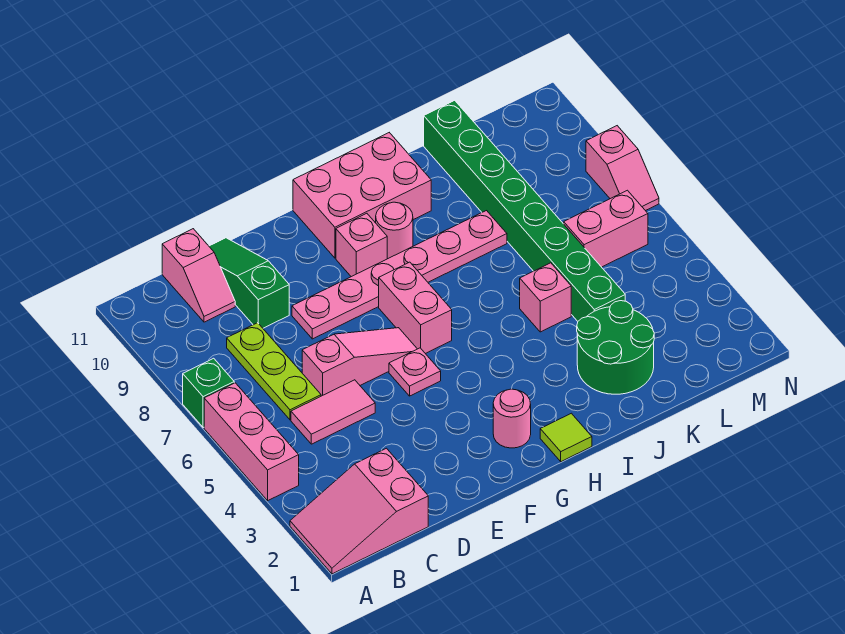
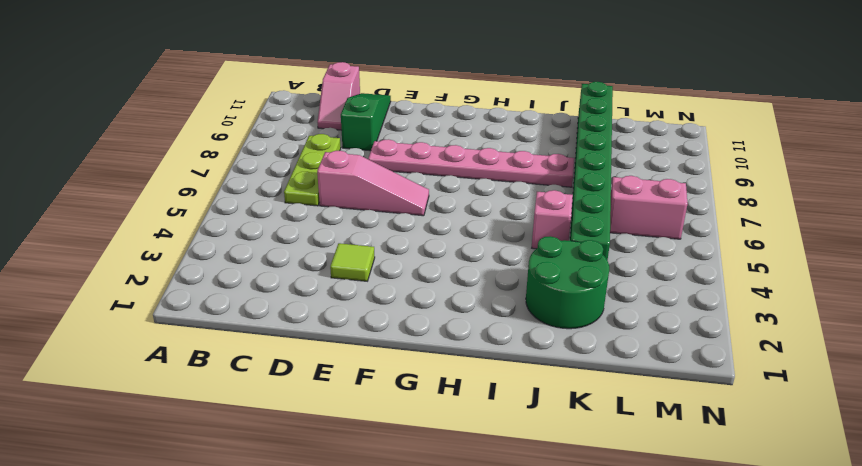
lime 1x1 tile [330,243,375,281] -> lime 1x1 tile moved to [540,413,592,462]
none -> pink 2x3 slope [290,448,428,574]
none -> pink 1x3 brick [204,383,299,501]
none -> green 1x1 brick [183,358,234,428]

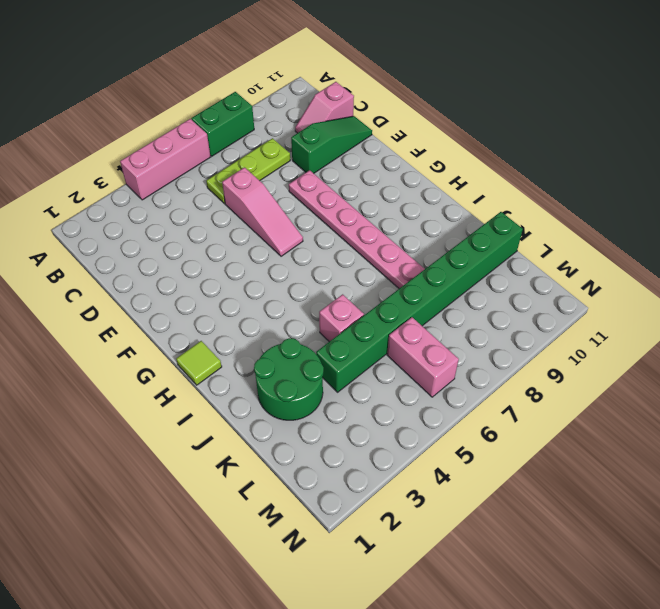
green 1x2 brick [191,92,254,156] -> green 1x1 brick [183,358,234,428]
none -> pink 2x3 slope [290,448,428,574]
none -> pink 1x2 tile [291,380,375,444]
none -> pink 1x1 plate [389,348,441,396]

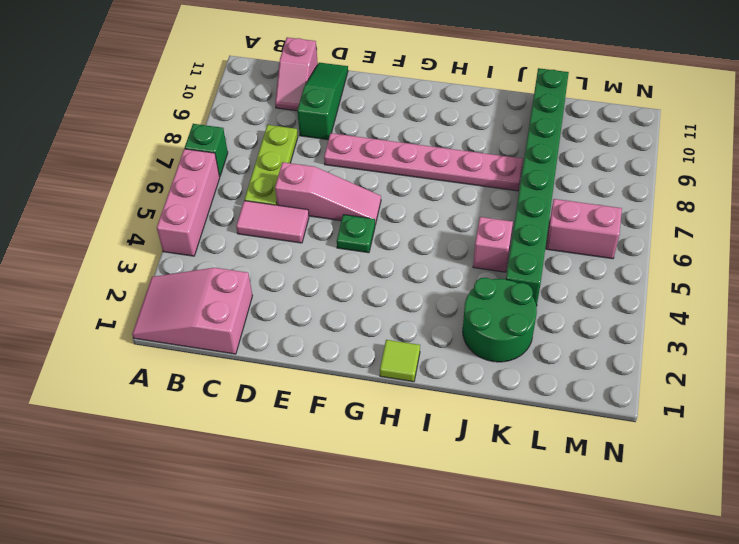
green 1x1 plate [337,215,375,253] -> pink 1x1 plate [389,348,441,396]
none -> pink 1x1 round brick [493,389,531,448]
none -> pink 1x2 brick [379,262,452,354]
none -> pink 1x1 brick [336,213,387,277]

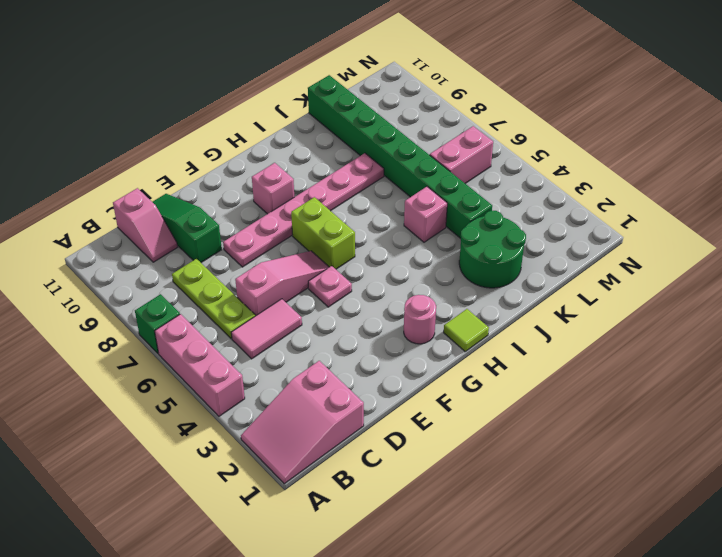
lime 1x2 brick [291,197,355,269] -> pink 1x2 brick [379,262,452,354]
none -> pink 2x3 brick [293,133,431,258]
none -> pink 1x1 round brick [376,202,413,259]
none -> pink 1x2 slope [586,126,659,211]

